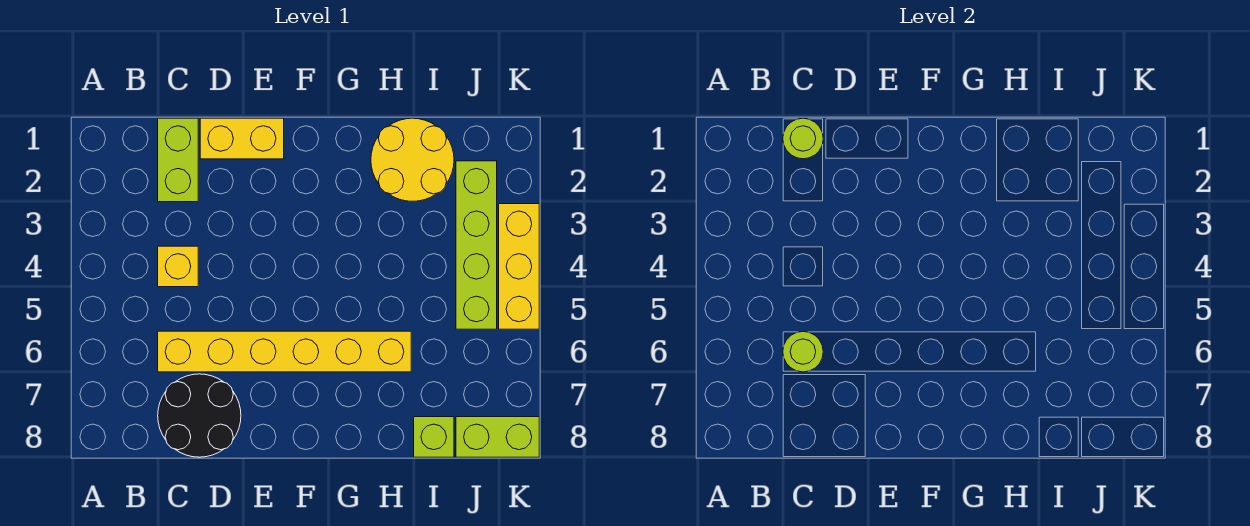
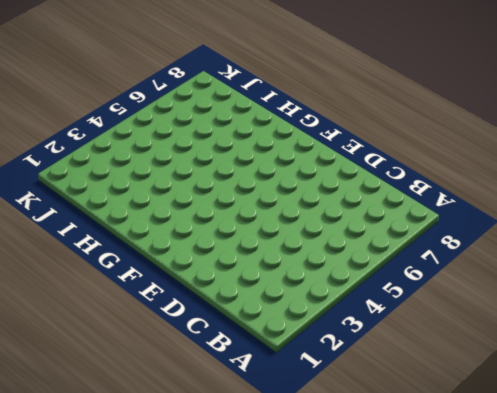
none -> lime 1x2 brick [158,118,198,202]
none -> yellow 1x1 brick [158,246,198,287]
none -> yellow 1x6 brick [158,331,411,372]

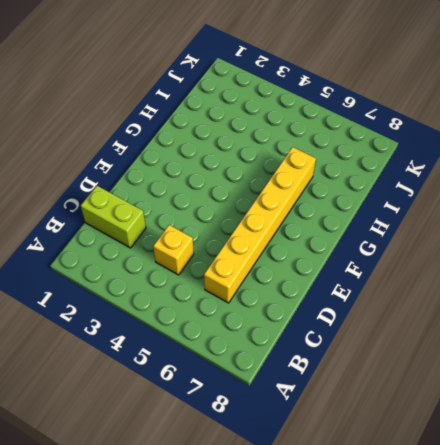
none -> black 2x2 round brick [158,374,241,457]
none -> yellow 1x2 brick [200,118,284,159]
none -> yellow 2x2 round brick [371,118,454,201]

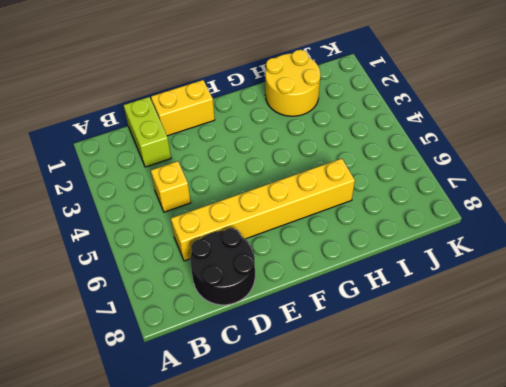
none -> lime 1x1 brick [414,417,454,457]
none -> lime 1x4 brick [456,161,497,329]
none -> lime 1x2 brick [456,417,539,457]

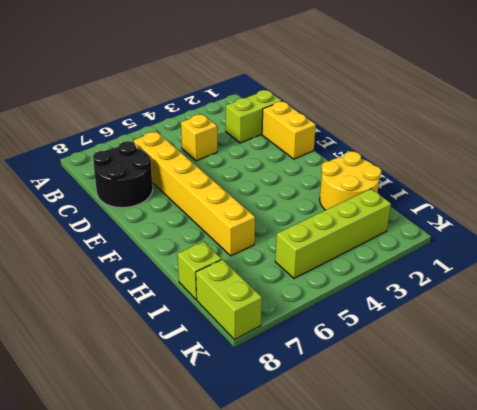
none -> yellow 1x3 brick [499,204,539,329]
none -> lime 1x1 round brick [783,118,823,159]
none -> lime 1x1 round brick [783,332,823,372]

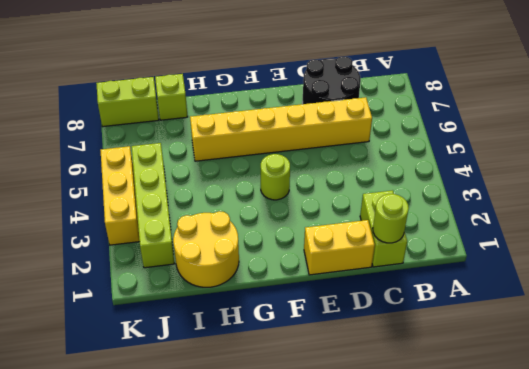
lime 1x1 round brick [261,154,290,200] -> lime 1x1 round brick moved to [783,332,823,372]
none -> yellow 1x1 brick [158,246,198,287]

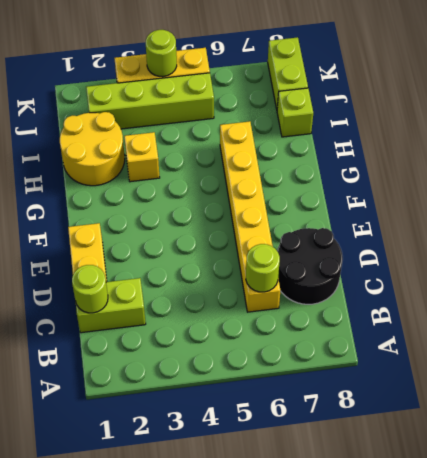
yellow 1x1 brick [124,132,160,182] -> yellow 1x1 brick moved to [158,246,198,287]
lime 1x1 round brick [146,30,177,77] -> none

